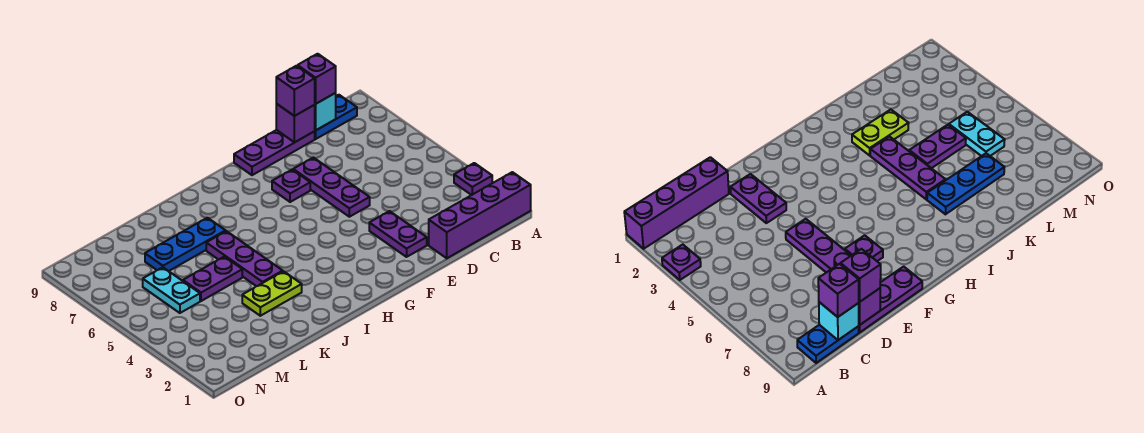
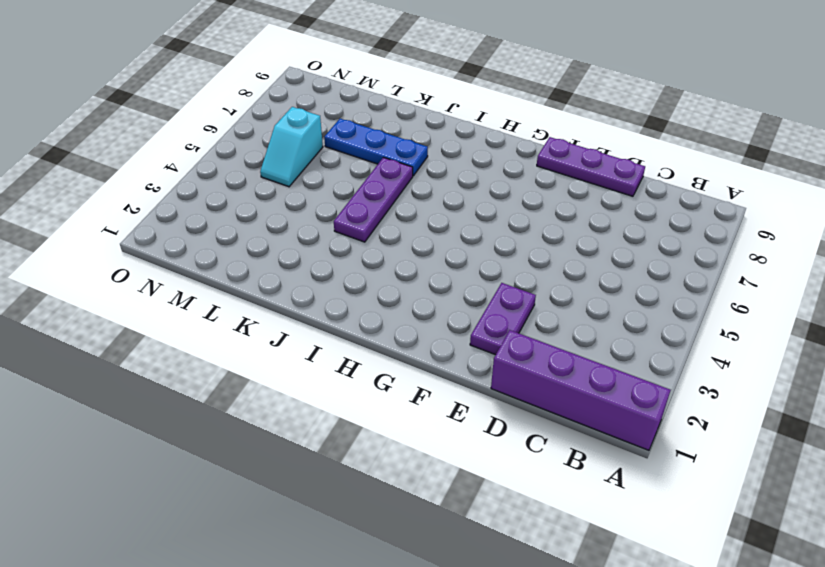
cyan 1x2 slope [260,107,323,187] -> cyan 1x2 plate [143,267,200,313]
none -> purple 1x1 plate [454,163,492,195]
none -> blue 1x2 plate [314,95,357,139]
none -> purple 1x3 plate [293,158,370,217]

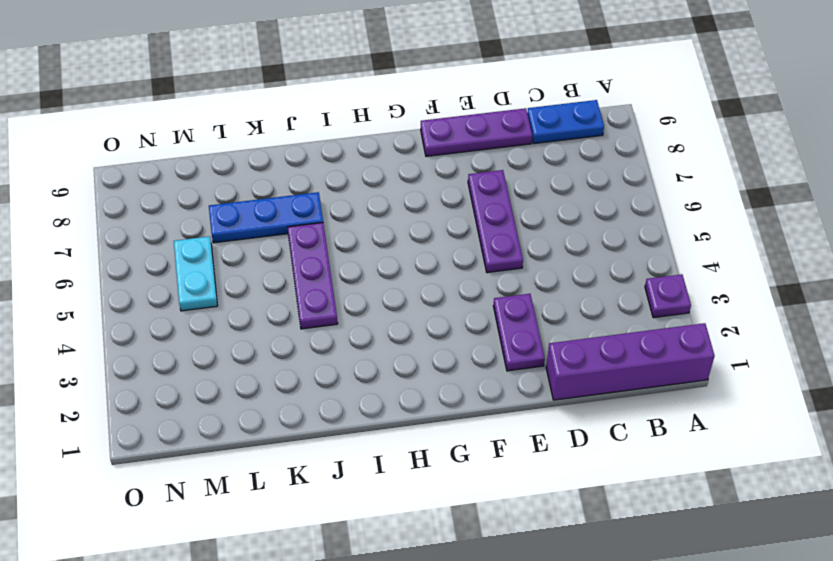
none -> purple 1x1 plate [272,170,310,202]
none -> lime 1x2 plate [242,271,302,316]
none -> purple 1x2 plate [183,257,242,301]

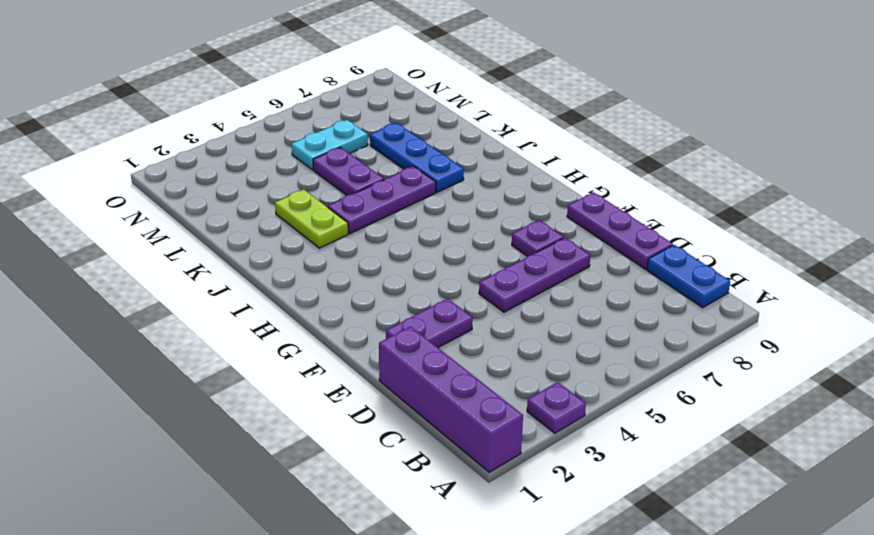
none -> cyan 1x1 brick [315,93,336,130]
none -> purple 1x1 brick [276,104,315,142]
none -> purple 1x1 brick [298,54,336,104]

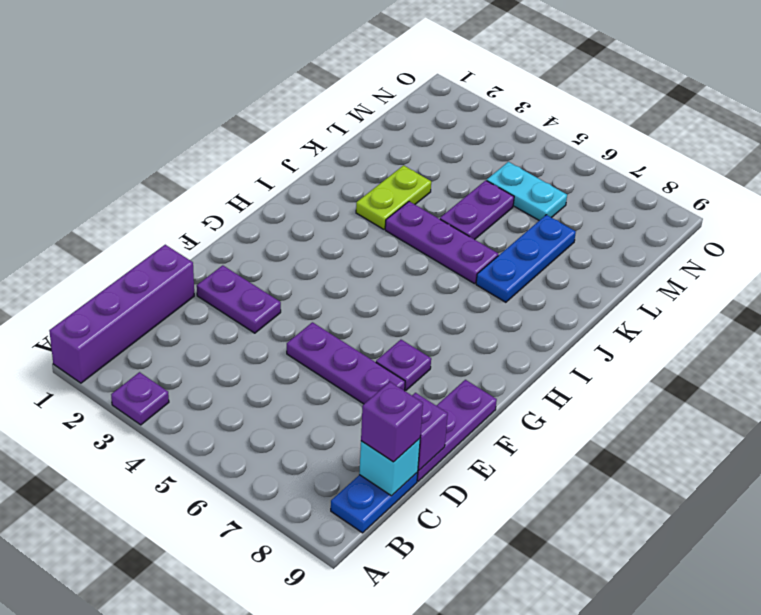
none -> purple 1x1 brick [276,66,315,116]

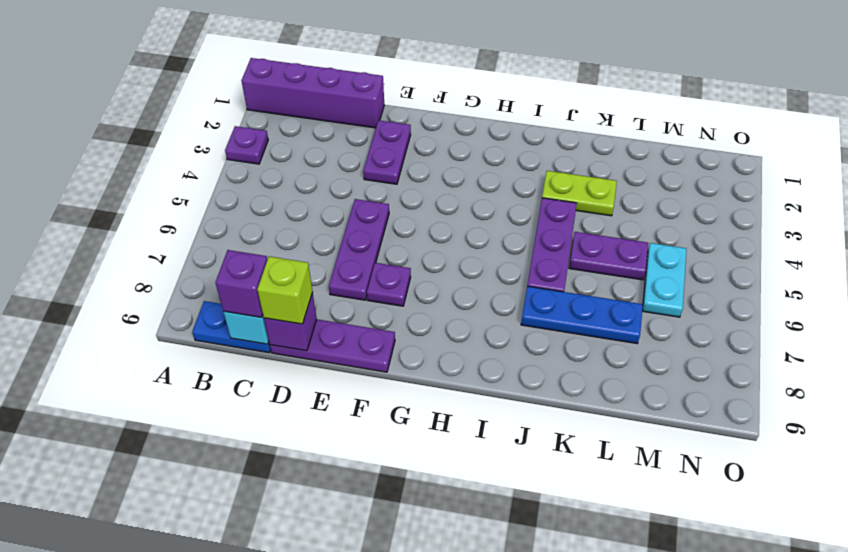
lime 1x1 brick [257,256,313,324] -> purple 1x1 brick [276,66,315,116]

